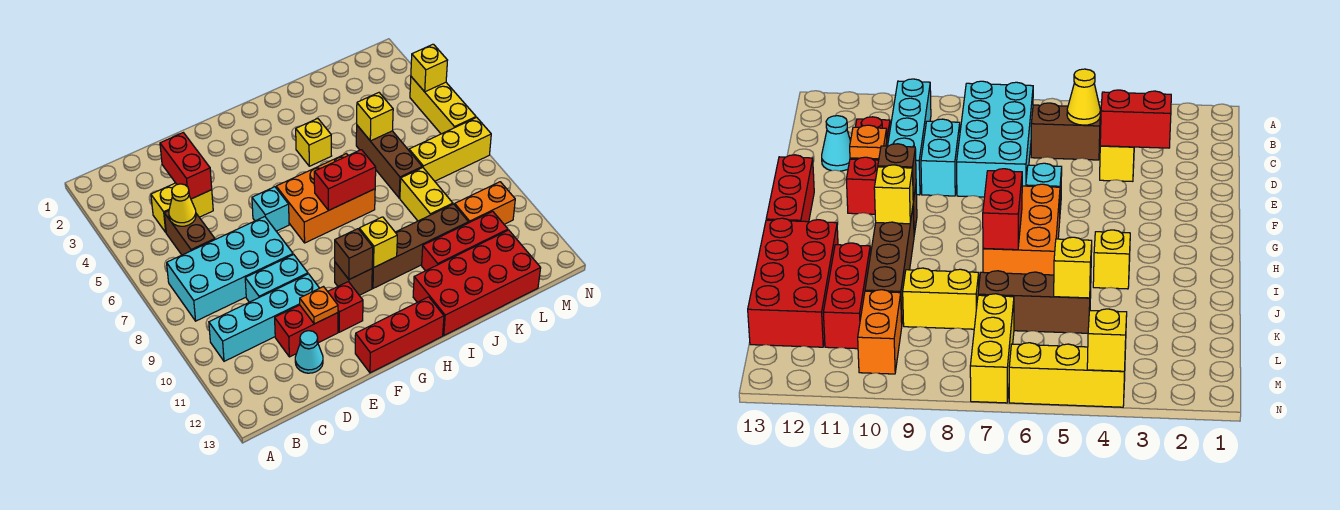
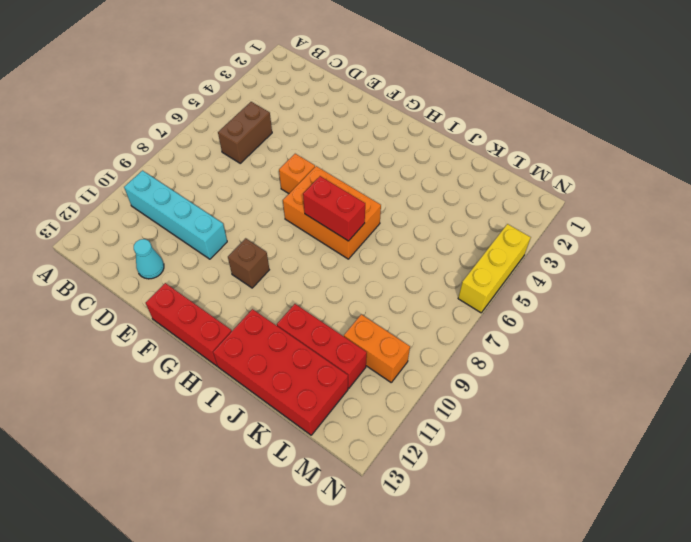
orange 1x1 brick [279,154,315,194] -> cyan 1x1 brick [252,187,289,231]
none -> cyan 2x4 brick [167,217,293,321]
none -> yellow 1x2 brick [151,183,213,232]
none -> cyan 1x2 brick [245,255,308,302]

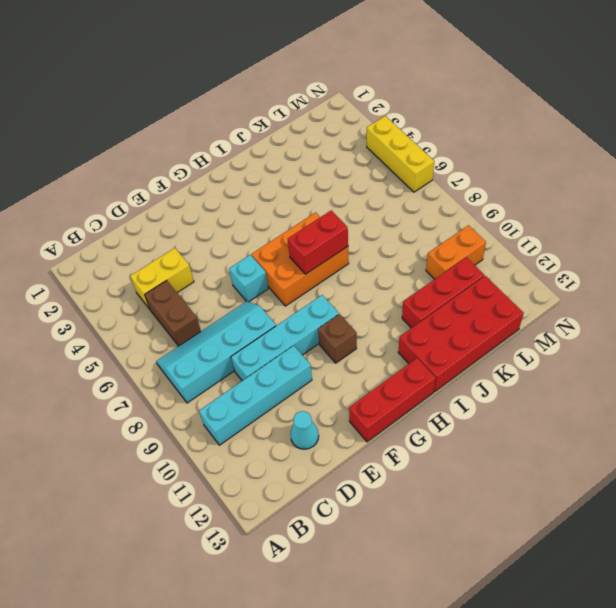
cyan 2x4 slope [156,301,276,403] -> cyan 2x4 brick [167,217,293,321]
cyan 1x4 brick [231,295,339,381] -> cyan 1x2 brick [245,255,308,302]
none -> red 1x2 brick [275,305,338,357]
none -> red 1x1 brick [328,282,363,332]
none -> brown 1x4 brick [372,204,468,288]

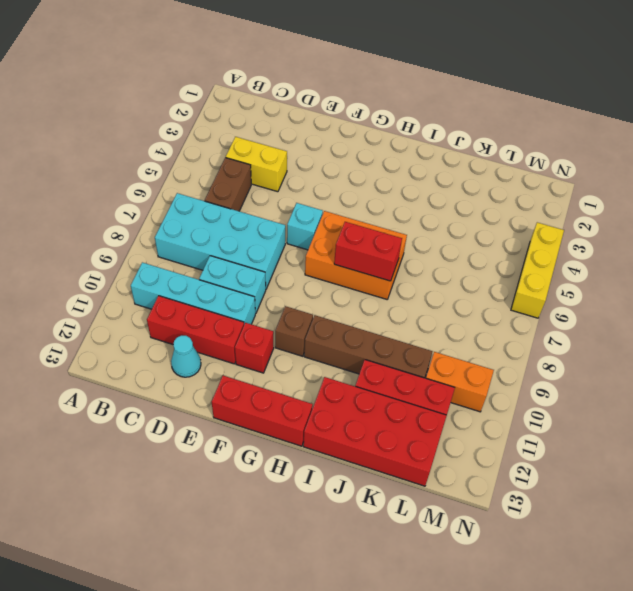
red 1x3 brick [147,296,244,364] -> red 1x2 brick [275,305,338,357]
none -> yellow 1x1 brick [296,119,331,166]
none -> brown 1x3 brick [356,126,422,198]
none -> yellow 1x2 brick [400,168,453,221]

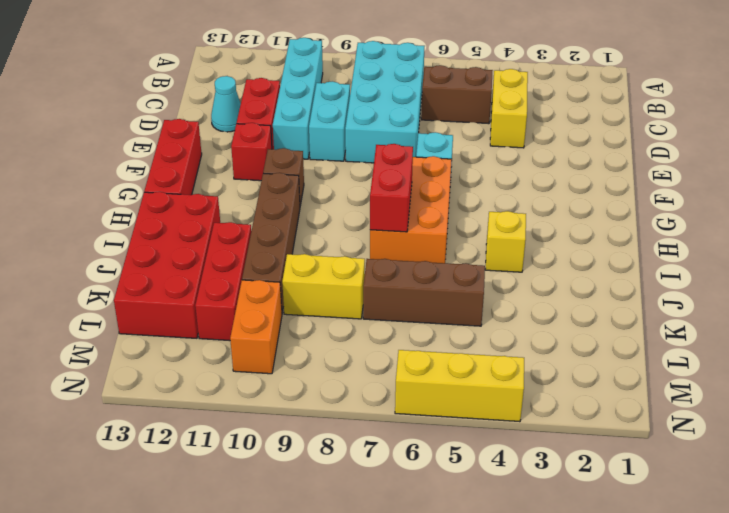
none -> yellow 1x3 brick [409,118,491,181]
none -> yellow 1x1 cone [169,184,196,226]
none -> red 1x2 brick [160,133,212,199]

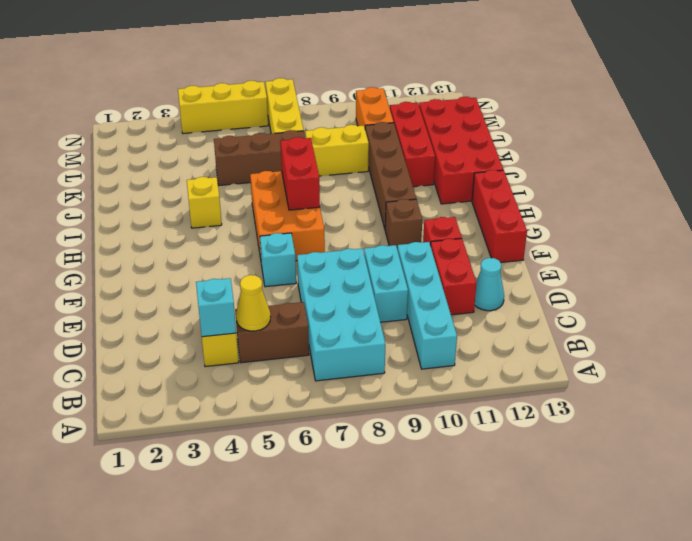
cyan 1x1 brick [196,278,236,337] -> none
none -> red 1x2 brick [160,133,212,199]
none -> orange 1x1 plate [300,287,338,324]
none -> brown 1x1 brick [335,229,373,279]

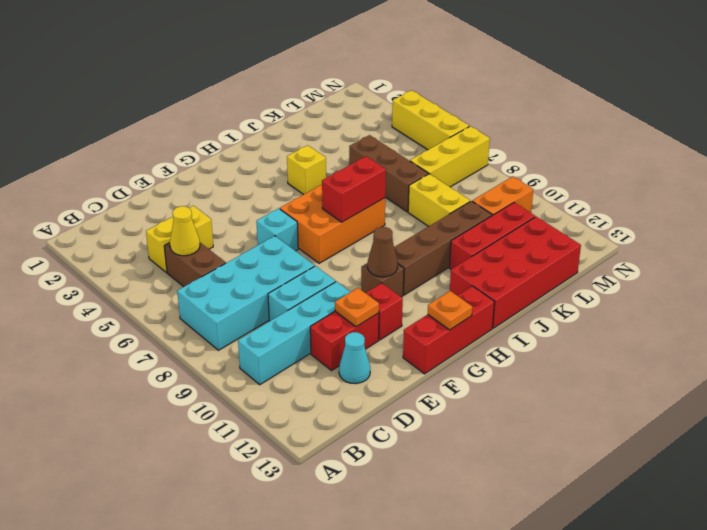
brown 1x1 cone [368,227,398,277] -> brown 1x1 brick [335,229,373,279]
orange 1x1 plate [428,291,472,330] -> none
none -> red 1x2 brick [160,133,212,199]
none -> yellow 1x1 brick [359,217,397,268]
none -> yellow 1x1 brick [357,93,393,141]

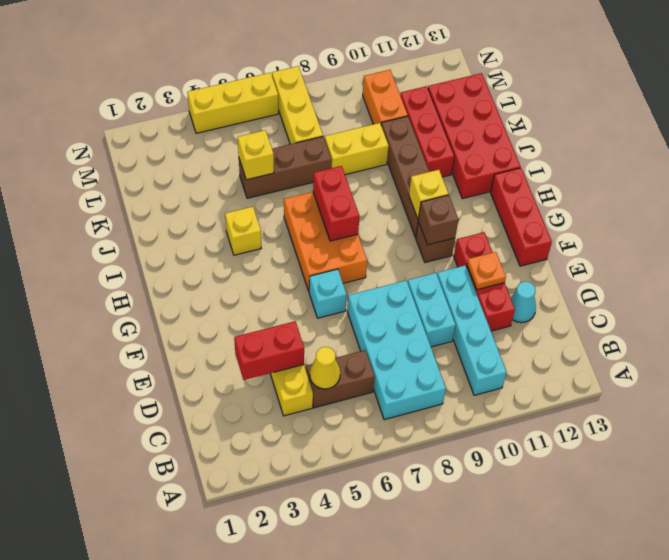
none -> yellow 1x1 brick [411,44,448,92]

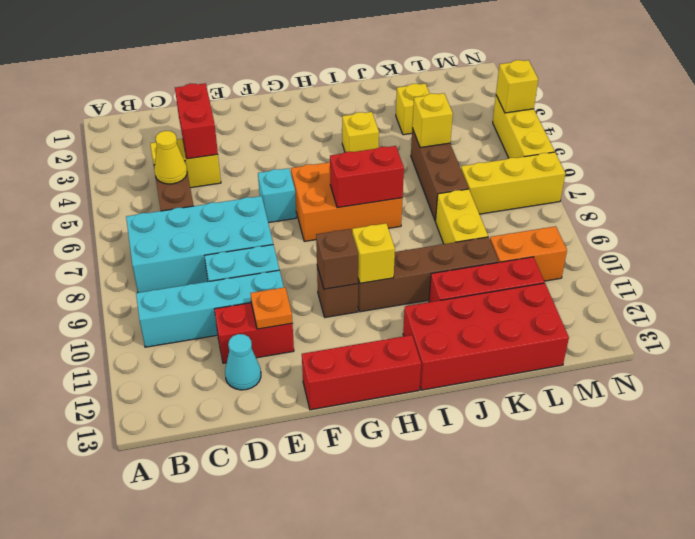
yellow 1x1 brick [396,84,430,135] -> none
none -> red 1x1 brick [328,282,363,332]

